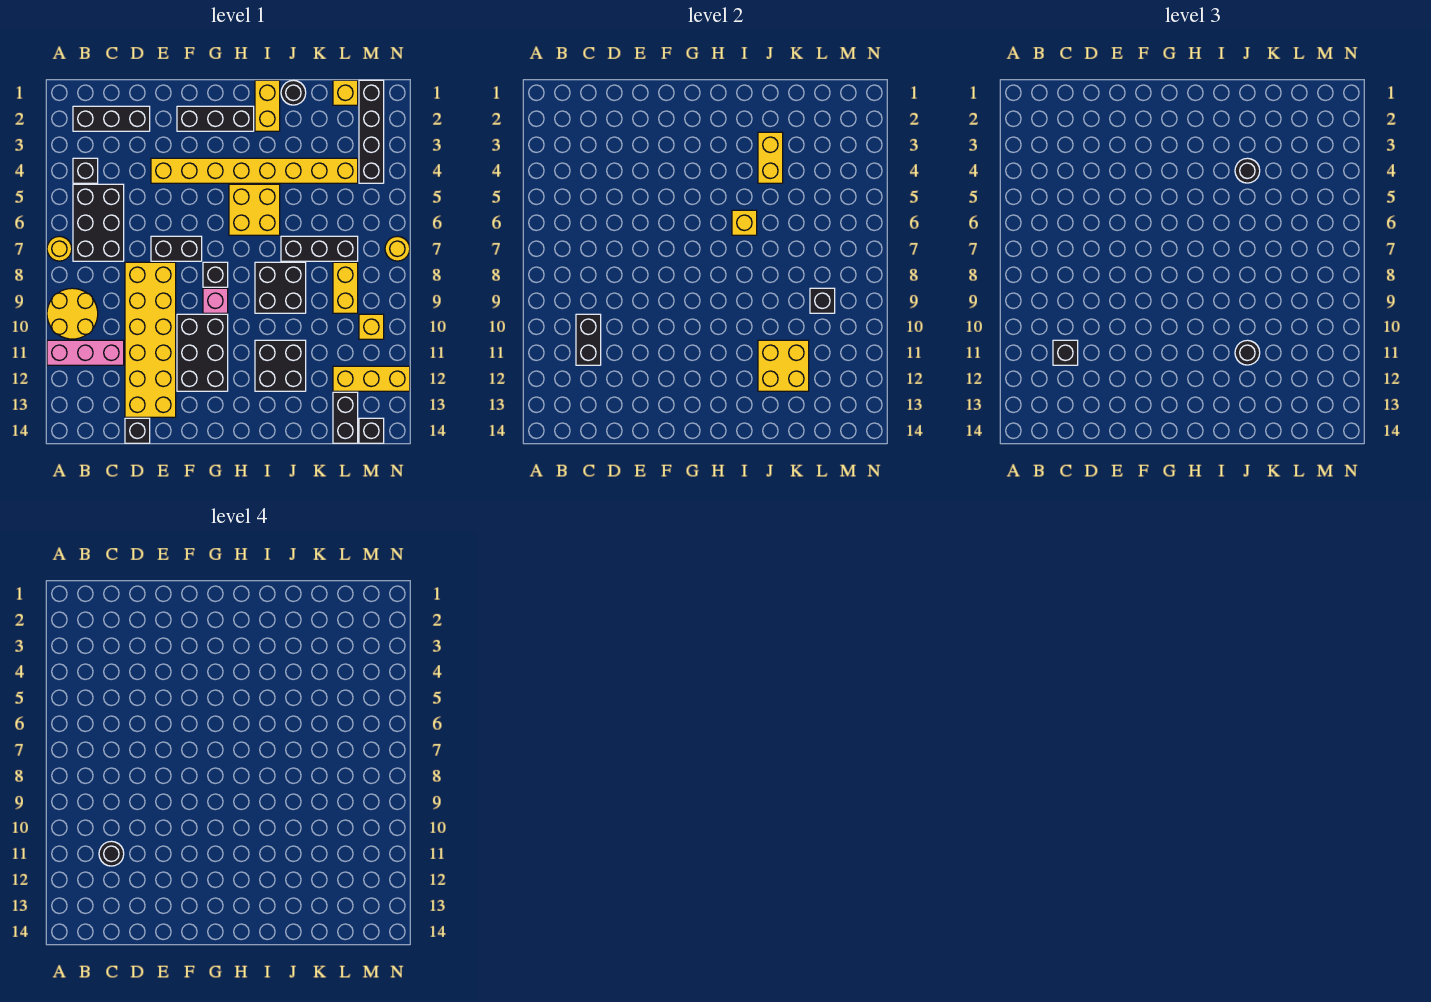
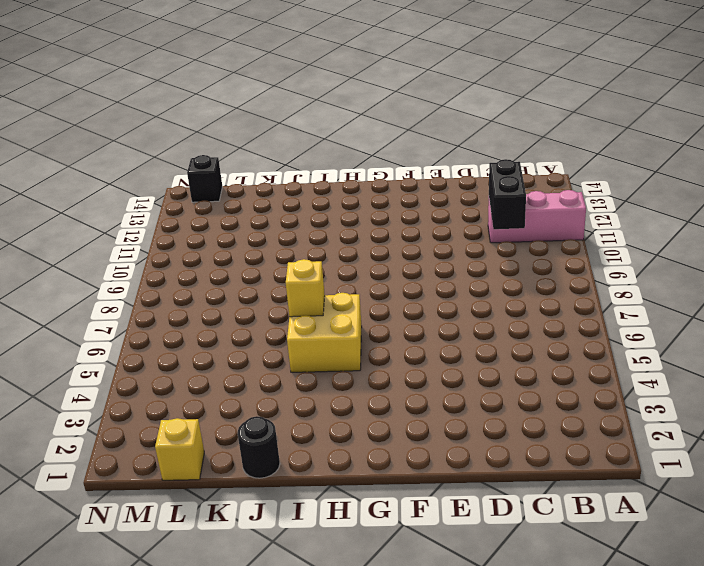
none -> yellow 1x1 round brick [47,236,72,261]
none -> yellow 2x2 round brick [47,288,98,339]
none -> black 1x3 brick [73,106,150,131]
none -> black 1x1 brick [73,158,98,183]

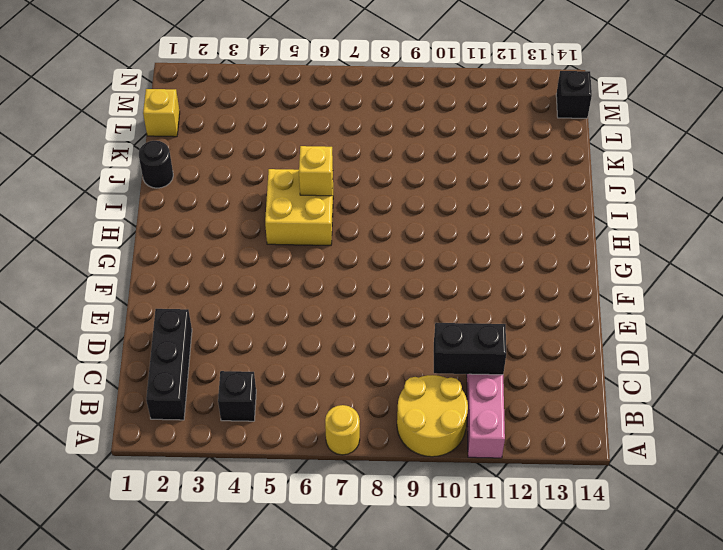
none -> black 2x3 brick [73,184,124,261]
none -> yellow 2x6 brick [125,262,176,417]
none -> black 1x1 brick [125,418,150,443]
none -> yellow 1x8 brick [151,158,358,183]

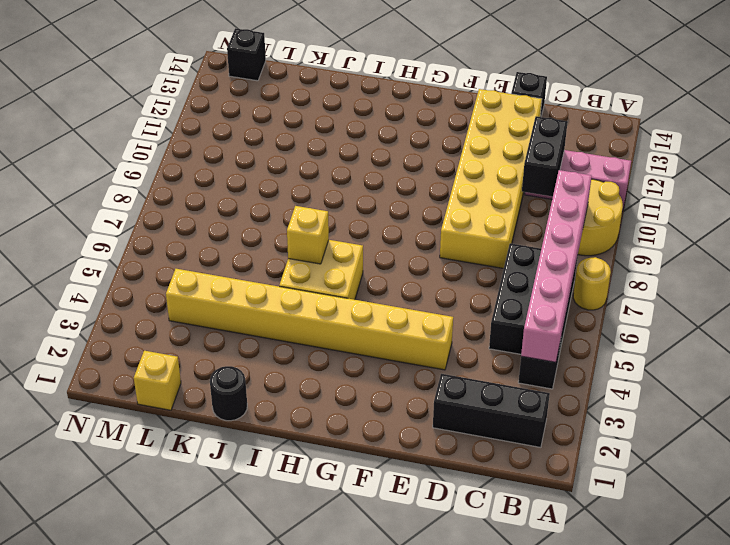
pink 1x6 brick [521,170,592,362] -> none
none -> black 1x2 brick [151,236,202,261]
none -> black 1x3 brick [177,106,254,131]
none -> black 2x3 brick [177,314,228,391]
none -> black 1x1 brick [203,262,228,287]

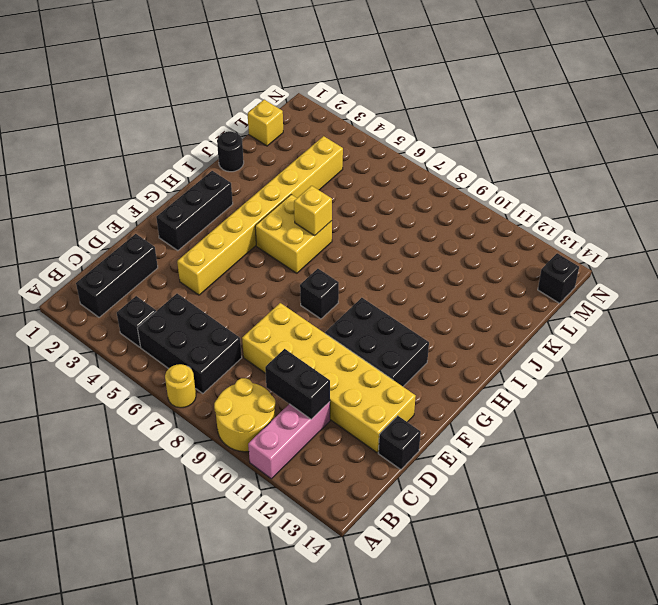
none -> black 1x2 brick [151,236,202,261]
none -> pink 1x1 brick [203,288,228,313]
none -> yellow 1x2 brick [255,80,280,131]
none -> black 2x2 brick [255,262,306,313]

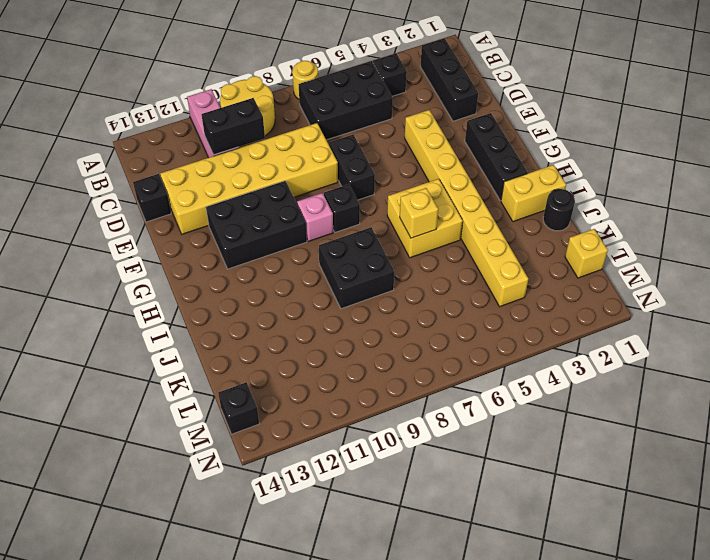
none -> black 2x2 brick [255,340,306,391]
none -> black 1x3 brick [281,236,358,261]
none -> yellow 1x2 brick [333,262,358,313]
none -> yellow 1x3 brick [333,366,410,391]

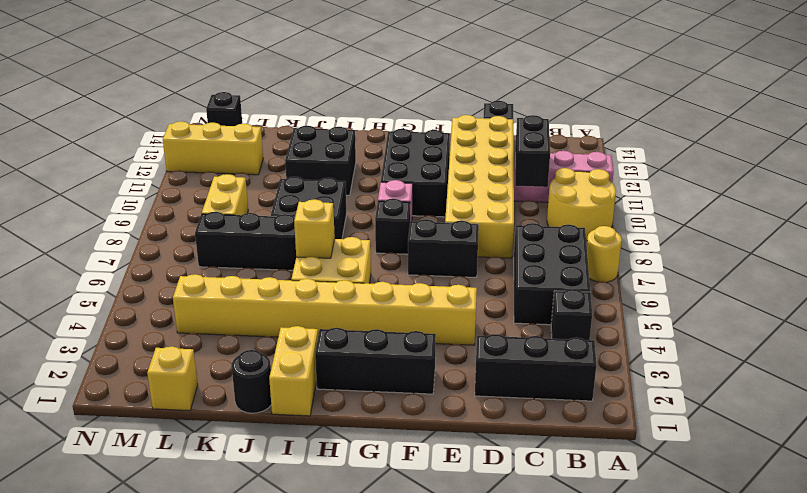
none -> black 1x2 brick [333,392,358,443]
none -> black 1x4 brick [359,80,384,183]
none -> yellow 1x1 brick [359,314,384,339]
none -> yellow 1x1 round brick [385,236,410,261]

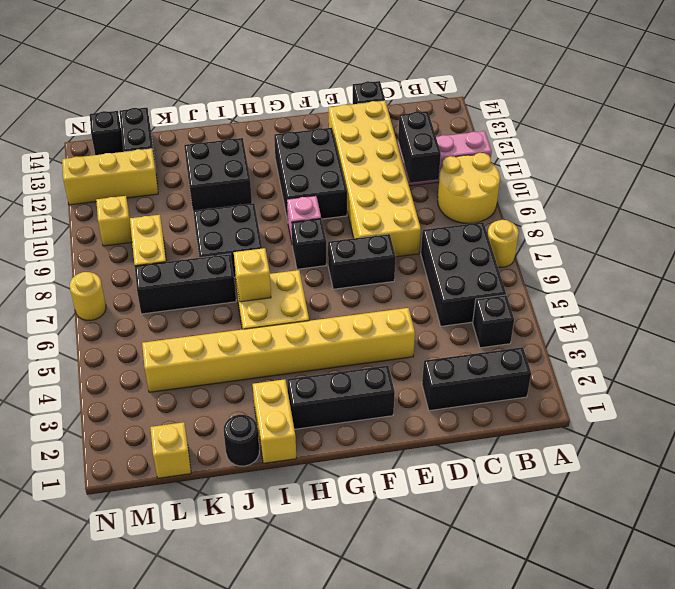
none -> black 1x4 brick [359,80,384,183]
none -> yellow 1x2 brick [758,132,783,183]
none -> yellow 2x2 brick [758,340,809,391]
none -> black 1x1 brick [810,288,835,313]

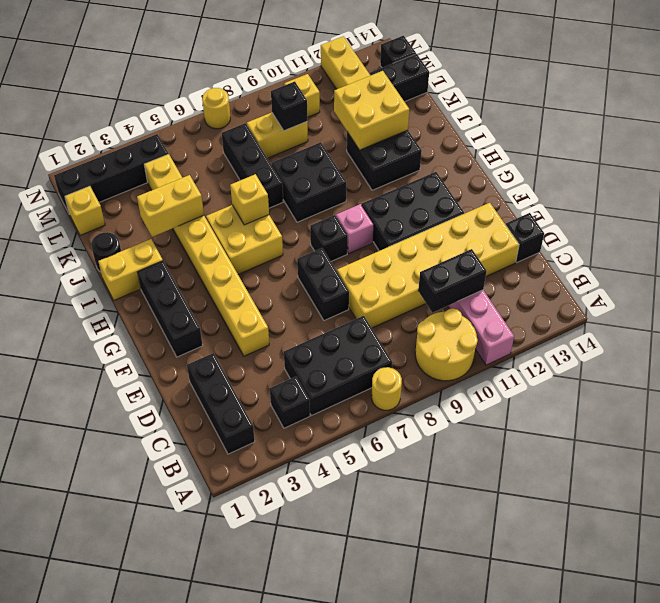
none -> black 1x1 brick [1053,340,1078,365]
none -> black 1x1 round brick [1235,158,1260,183]
none -> black 1x1 round brick [1235,340,1260,365]
none -> black 1x1 round brick [99,841,124,866]

